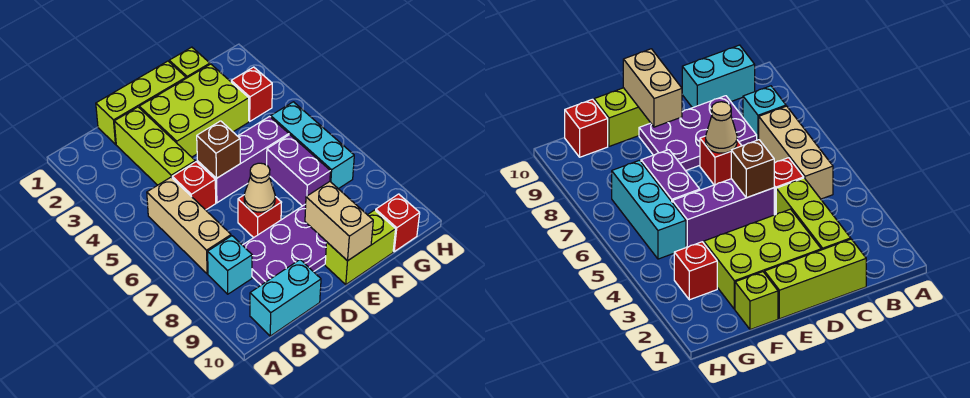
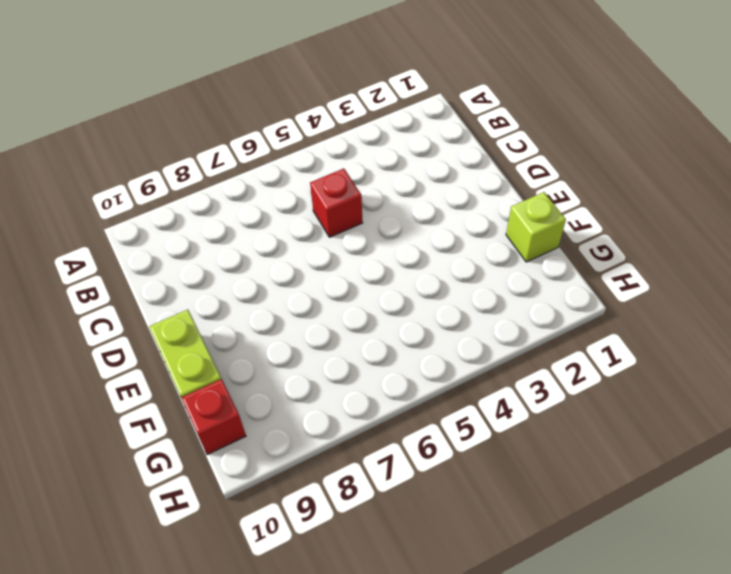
none -> tan 1x3 brick [147,177,231,274]
none -> cyan 1x1 brick [208,236,252,294]
none -> cyan 1x2 brick [250,260,321,336]

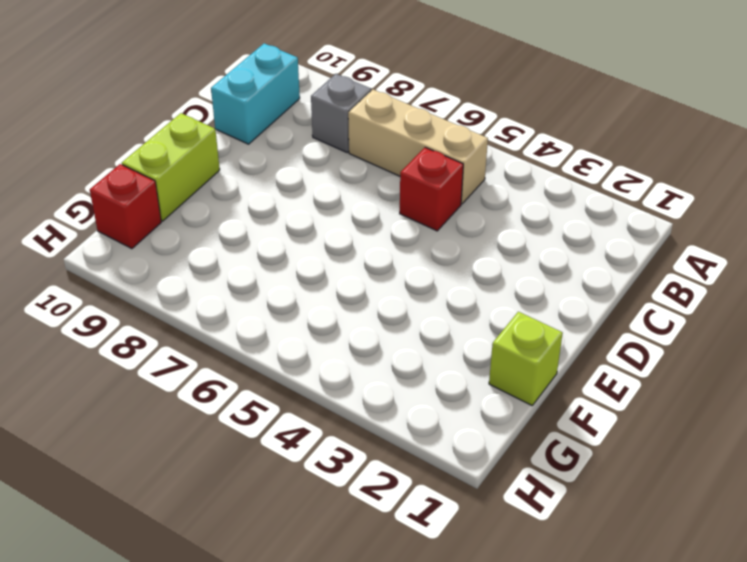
grey 1x1 brick [311,74,371,152] -> cyan 1x1 brick [208,236,252,294]
none -> lime 1x3 brick [96,61,186,144]
none -> lime 1x3 brick [114,107,195,185]
none -> purple 2x3 plate [243,204,327,285]

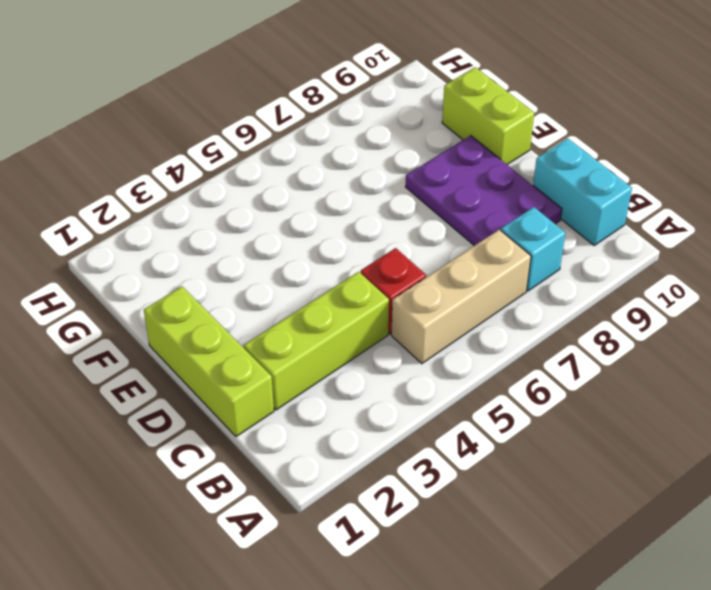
none -> lime 2x3 brick [139,64,249,157]
none -> purple 1x3 brick [197,117,289,203]
none -> red 1x1 brick [238,195,282,238]

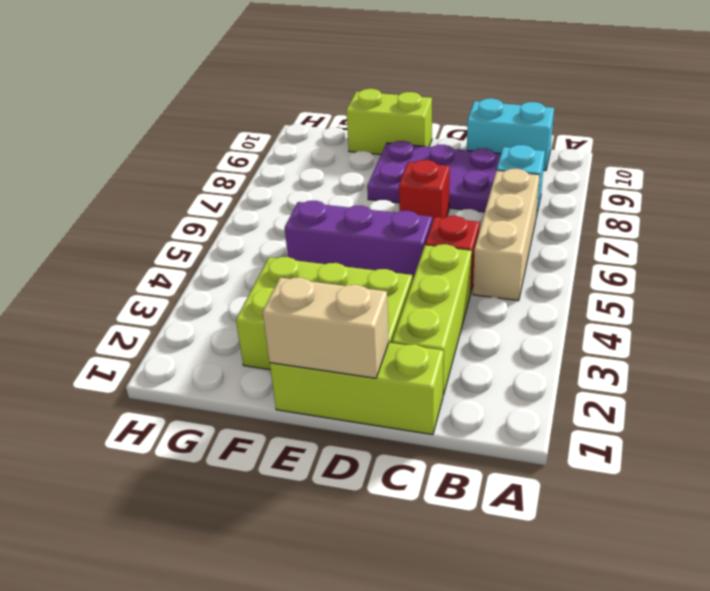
tan 1x2 brick [263,278,389,378] -> tan 1x2 brick turned to [305,182,373,261]
none -> lime 1x1 brick [169,47,210,78]
none -> purple 1x2 brick [267,135,330,206]
none -> red 1x1 brick [231,67,272,121]

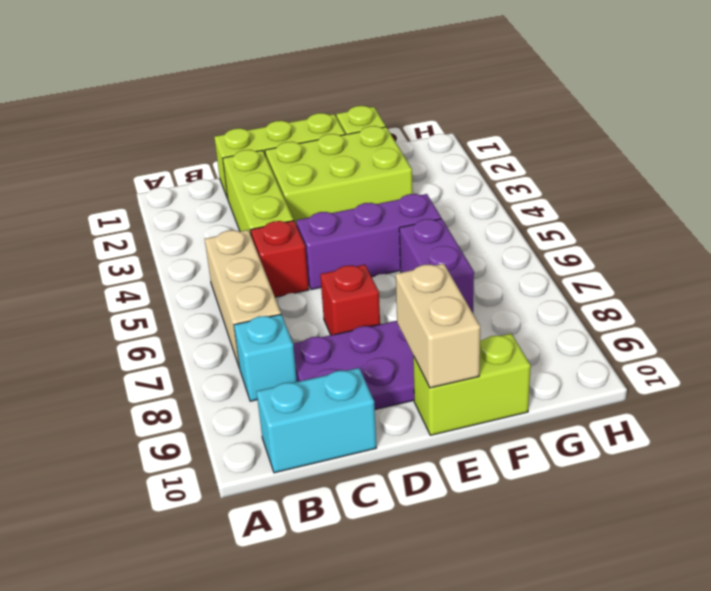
none -> red 1x1 brick [231,67,272,121]
none -> cyan 1x3 brick [271,102,354,189]
none -> red 1x1 brick [376,194,420,252]

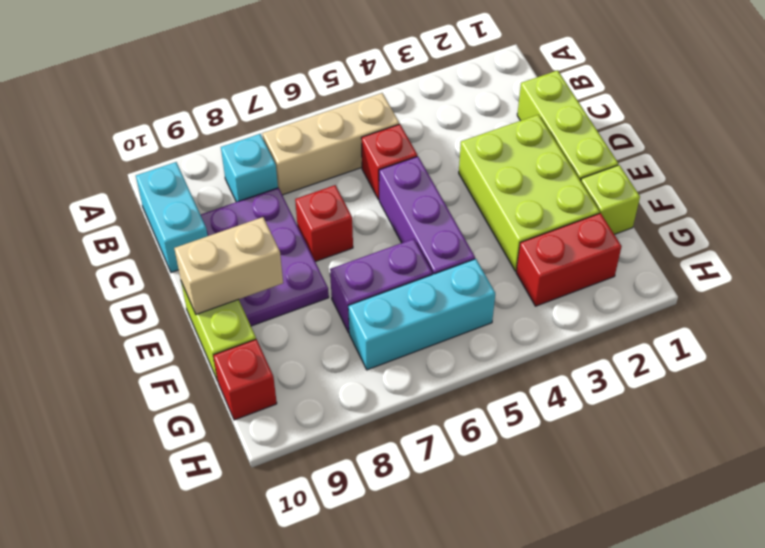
red 1x2 brick [516,213,622,306] -> red 1x1 brick [231,67,272,121]
none -> lime 1x3 brick [114,107,195,185]
none -> brown 1x1 brick [197,121,240,178]
none -> tan 1x1 cone [244,163,275,212]

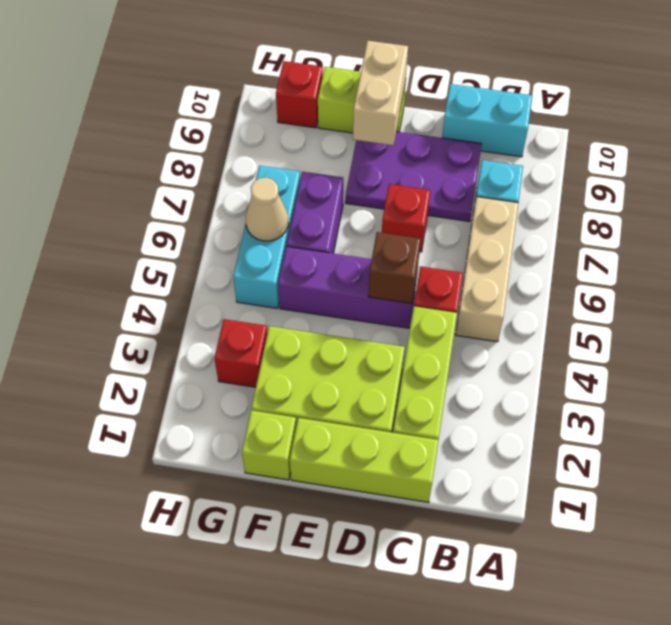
tan 1x1 cone [246,178,288,241] -> tan 1x1 cone moved to [244,163,275,212]

